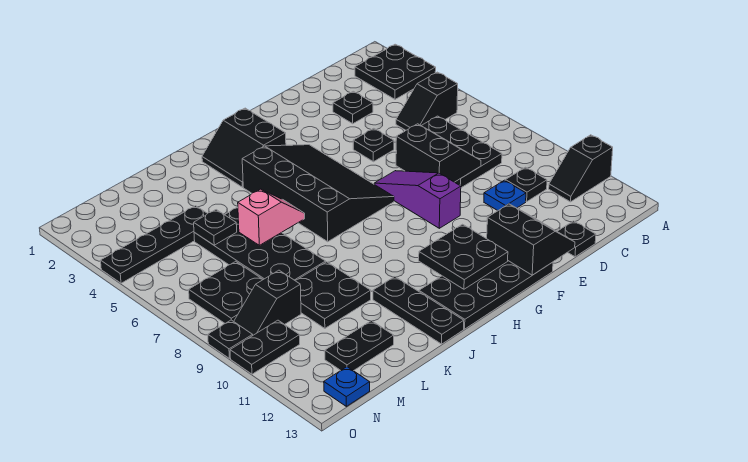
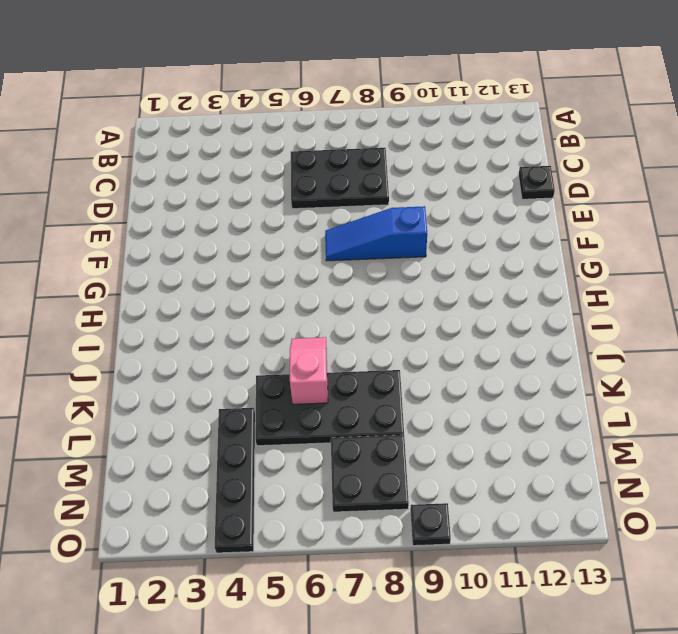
blue 1x3 slope [325,206,427,261] -> purple 1x3 slope [374,171,461,228]
none -> black 2x2 plate [355,44,436,99]
none -> black 1x2 slope [549,135,613,202]
none -> black 1x2 slope [396,72,458,130]

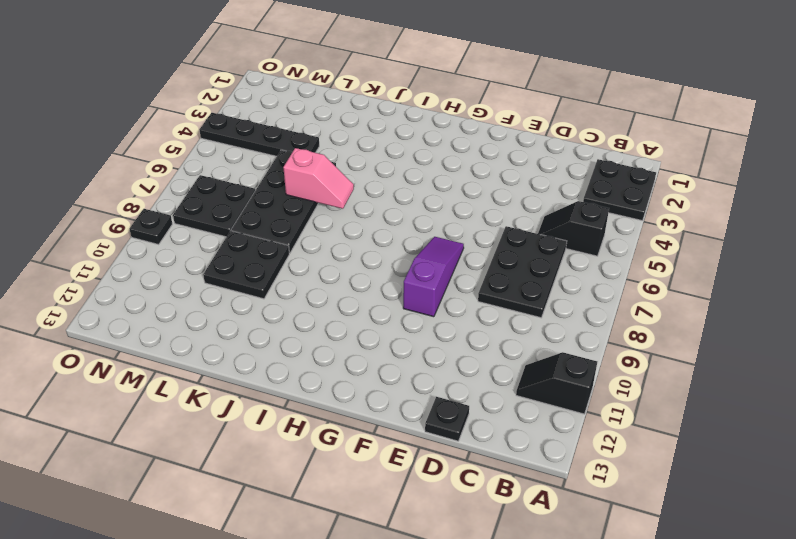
none -> black 1x1 plate [505,167,547,202]
none -> black 1x1 plate [333,91,373,124]
none -> blue 1x1 plate [484,180,526,211]

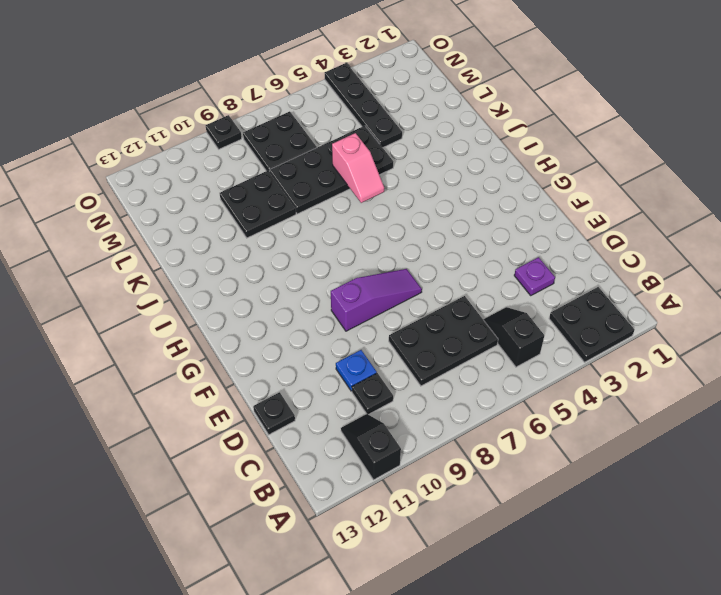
purple 1x1 plate [514,257,555,295] -> black 1x1 plate [333,91,373,124]
none -> black 1x1 plate [353,128,394,162]
none -> black 2x4 plate [419,261,553,329]
none -> black 3x4 slope [242,145,394,242]

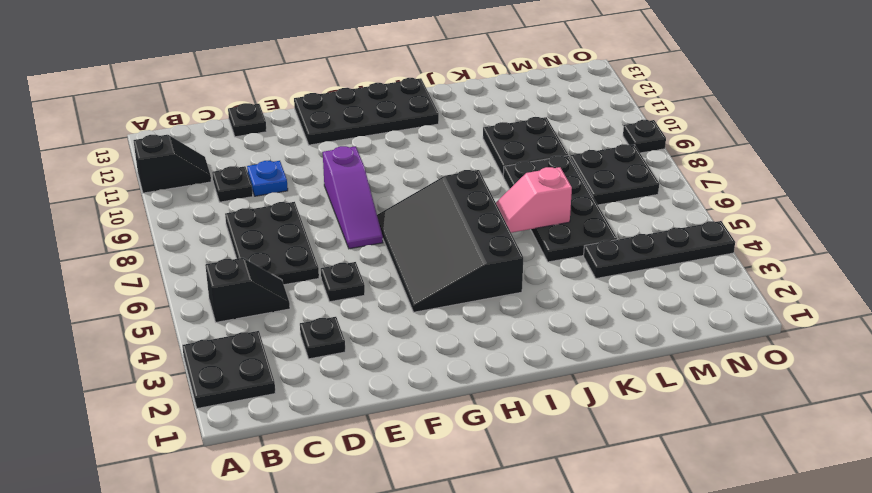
none -> black 2x2 slope [202,108,286,187]
none -> black 1x3 plate [373,277,464,344]
none -> black 1x2 plate [325,321,394,371]

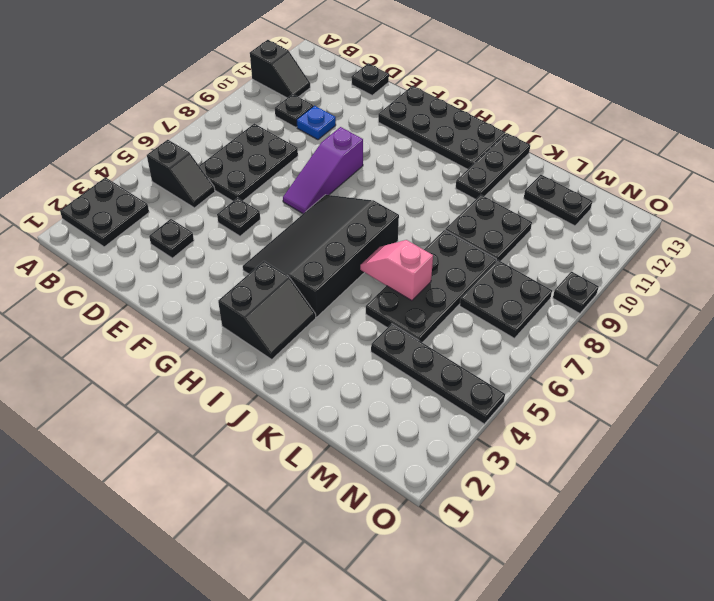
none -> black 1x2 slope [234,270,301,335]
none -> black 1x2 plate [230,320,300,374]
none -> blue 1x1 plate [324,367,370,406]

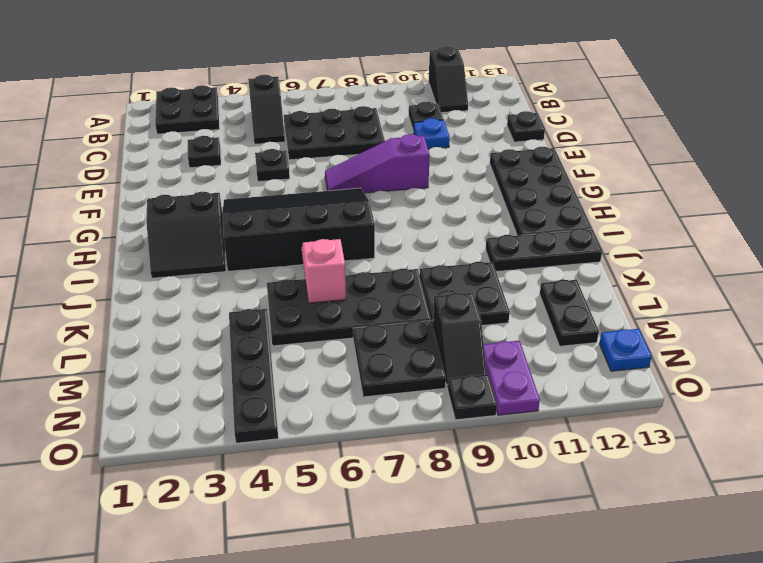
purple 1x2 plate [484,341,540,415] -> black 1x2 plate [230,320,300,374]
none -> black 2x2 slope [396,124,481,182]
none -> black 2x2 slope [487,204,575,275]
none -> black 2x2 plate [419,224,508,289]

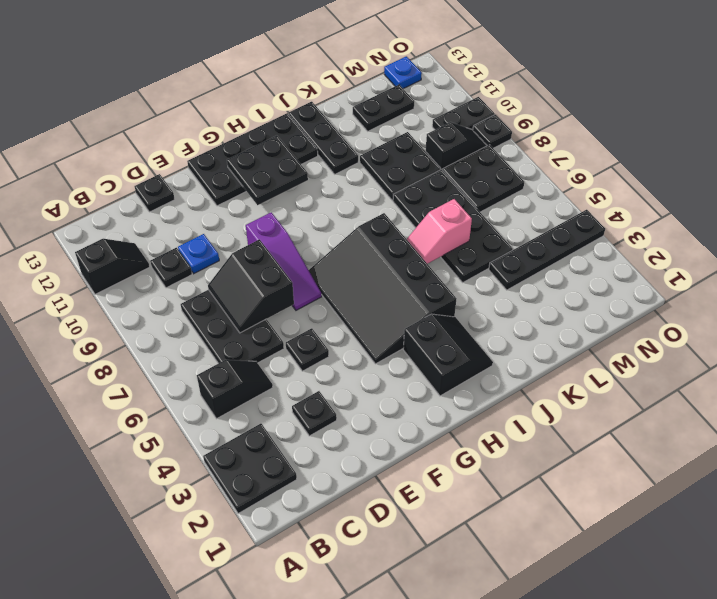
none -> black 2x2 slope [487,204,575,275]
none -> black 1x1 plate [194,210,237,245]

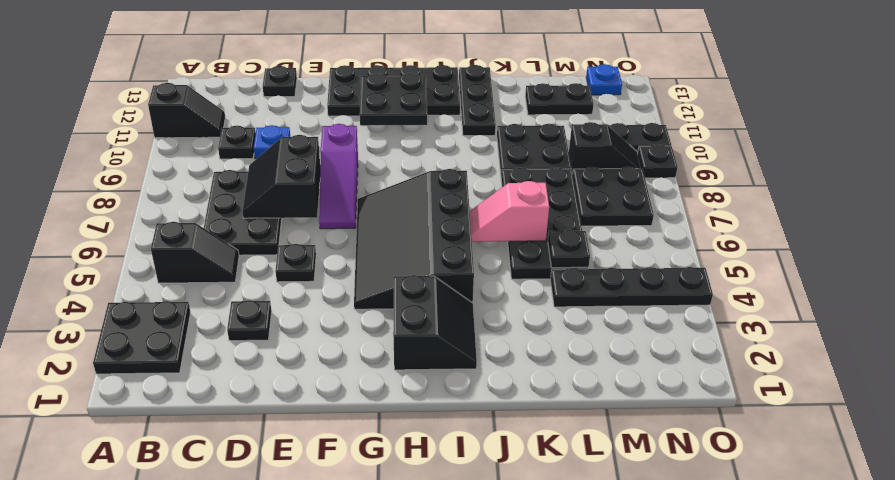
none -> black 2x2 slope [487,204,575,275]

